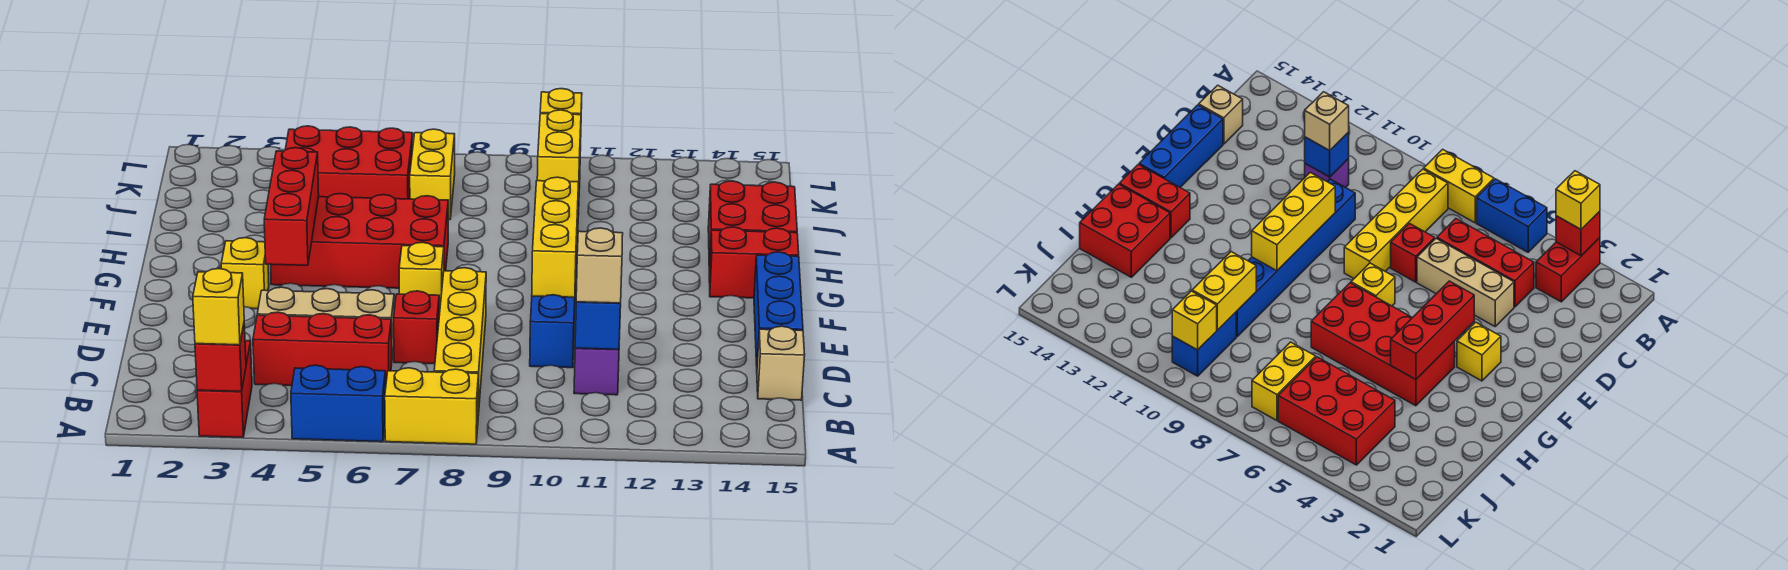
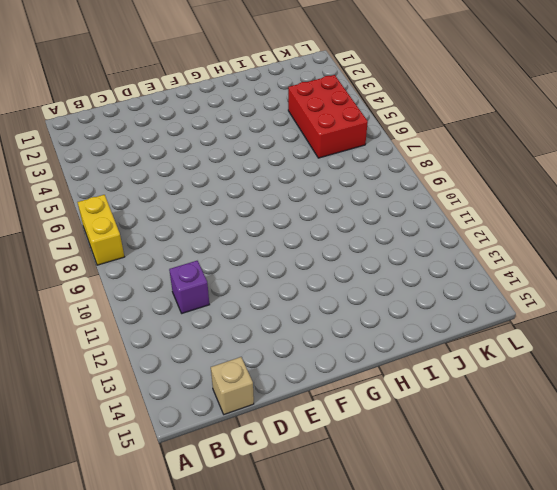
none -> red 1x2 brick [197,341,252,437]
none -> blue 1x2 brick [291,365,386,442]
none -> yellow 1x4 brick [434,268,486,416]

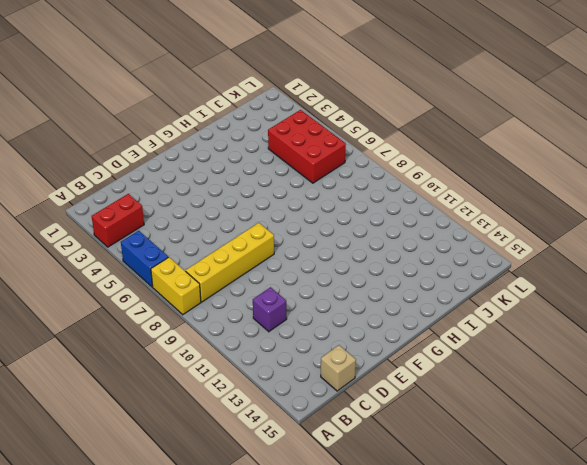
none -> red 1x3 brick [253,312,392,386]
none -> tan 1x3 brick [257,287,394,357]
none -> red 1x1 brick [394,291,439,364]

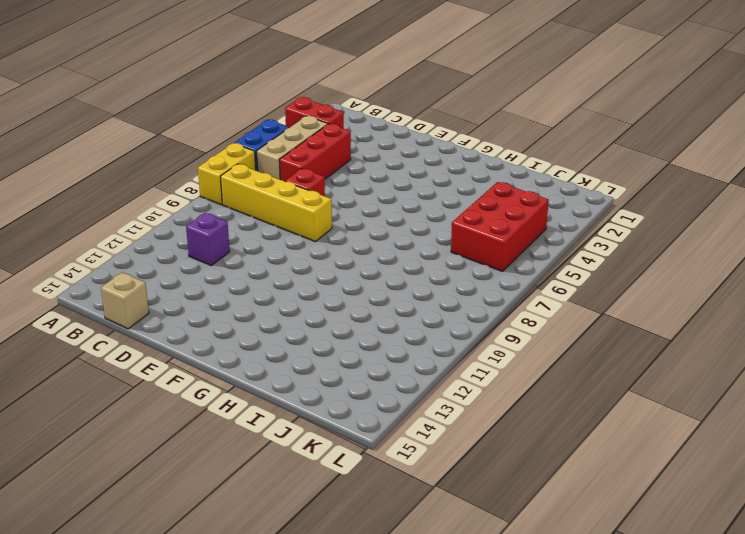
tan 1x3 brick [257,116,327,179] -> tan 1x3 brick moved to [257,287,394,357]
none -> blue 1x6 brick [530,200,579,368]
none -> blue 1x3 brick [754,252,803,366]
none -> yellow 1x1 brick [221,238,269,309]

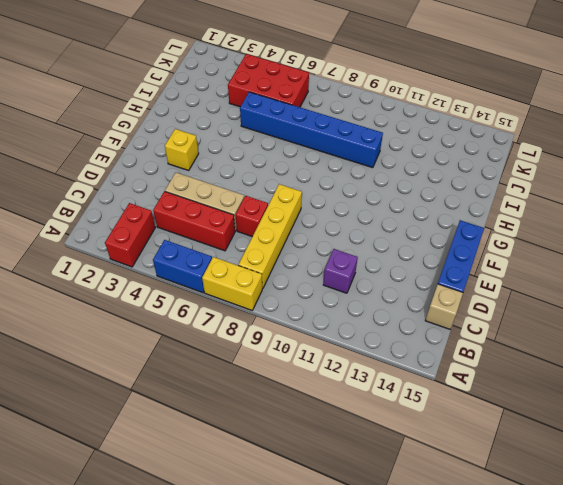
blue 1x6 brick [240,92,383,168] -> blue 1x6 brick turned to [530,200,579,368]
none -> yellow 1x1 brick [399,242,444,313]
none -> red 2x4 brick [271,194,448,288]
none -> red 1x2 brick [709,227,799,298]

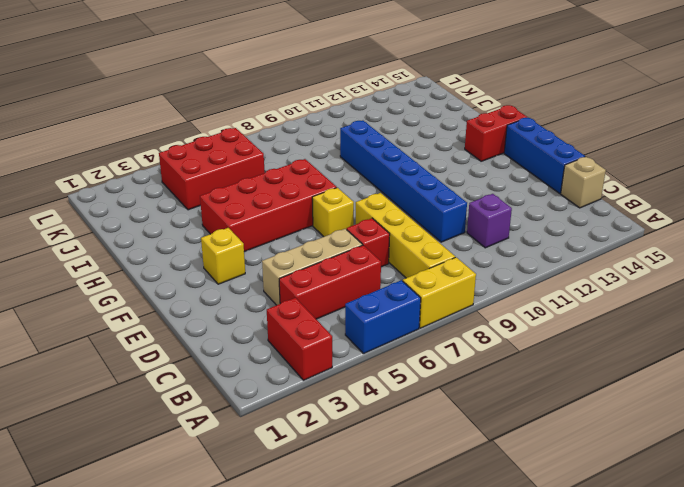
none -> red 2x2 brick [708,181,797,270]
none -> yellow 1x2 brick [410,129,455,220]
none -> blue 1x2 brick [1172,312,1236,376]

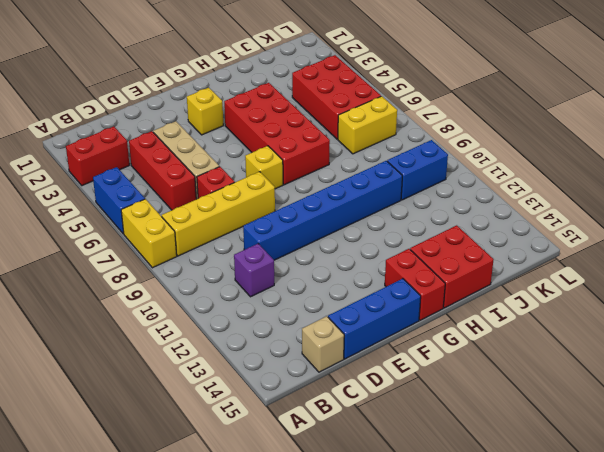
none -> red 1x1 brick [195,324,246,392]
none -> blue 1x1 brick [575,302,621,349]
none -> yellow 1x3 brick [532,177,579,297]

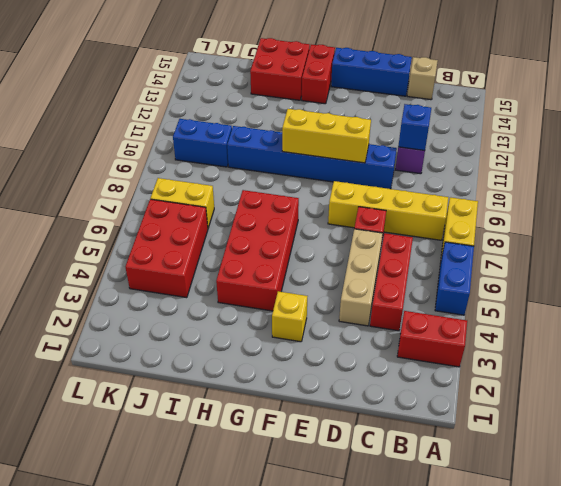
none -> yellow 1x1 brick [399,242,444,313]
none -> red 1x1 brick [195,324,246,392]
none -> red 1x3 brick [264,148,319,265]

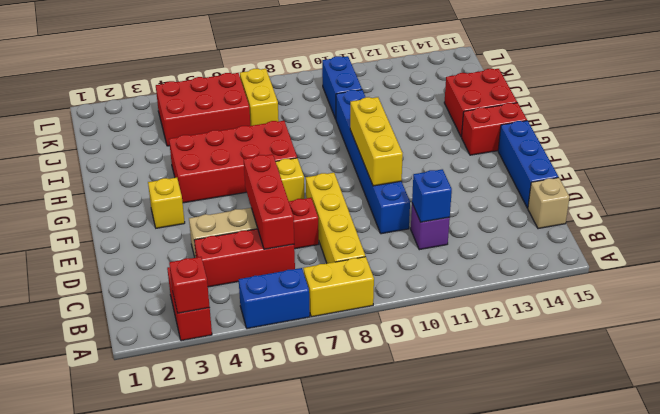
red 1x3 brick [244,154,294,249] -> red 1x3 brick moved to [264,148,319,265]
none -> yellow 1x2 brick [537,110,581,199]
none -> yellow 1x1 brick [540,89,582,145]
none -> yellow 1x1 brick [193,269,244,345]

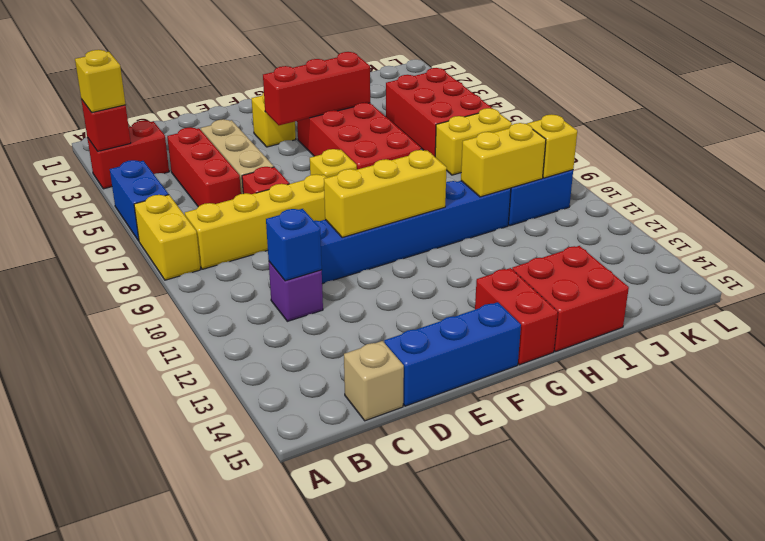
none -> tan 1x1 brick [576,228,623,303]

